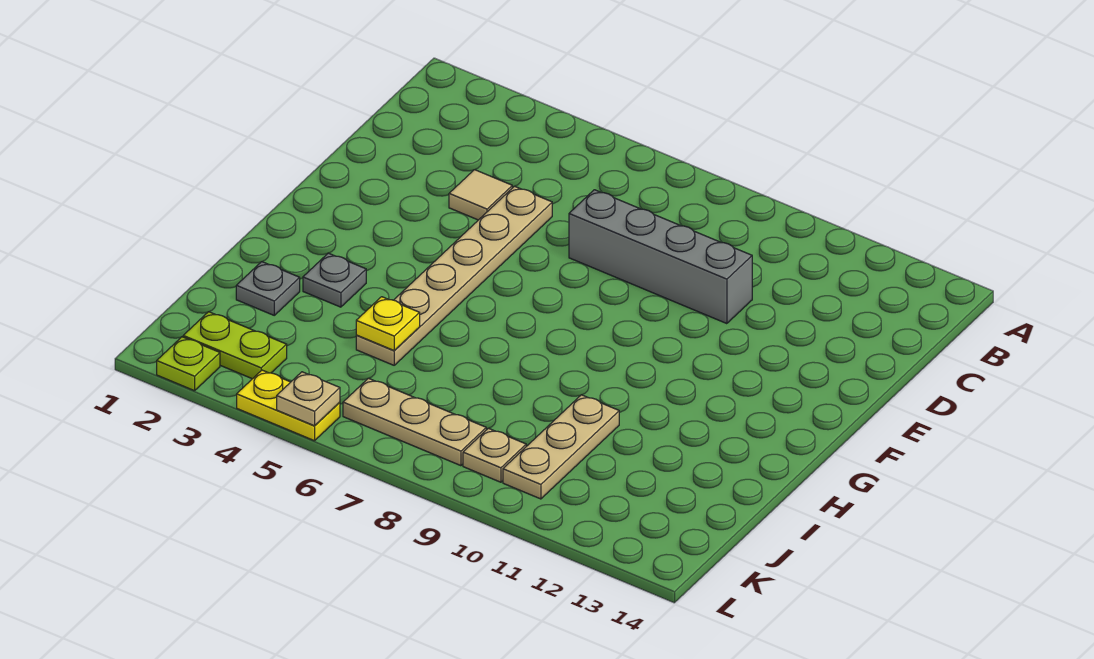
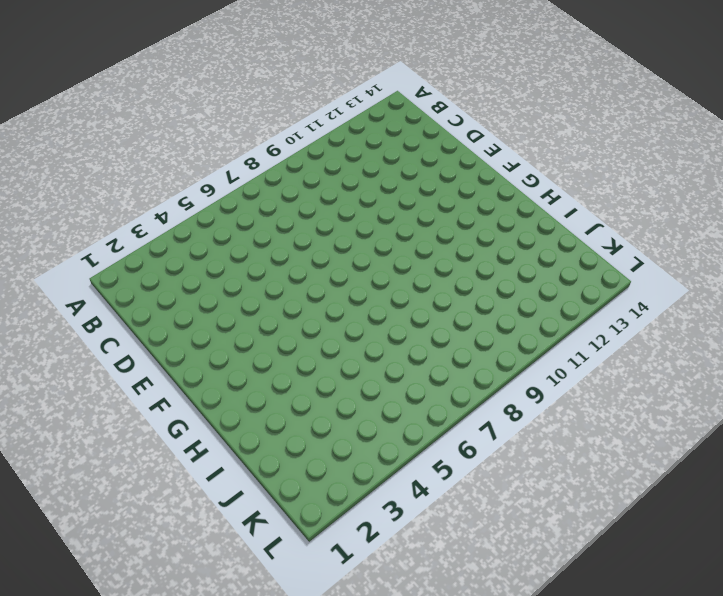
none -> tan 1x1 tile [449,170,512,220]
none -> tan 1x6 plate [356,186,552,365]
none -> grey 1x4 brick [569,190,752,324]

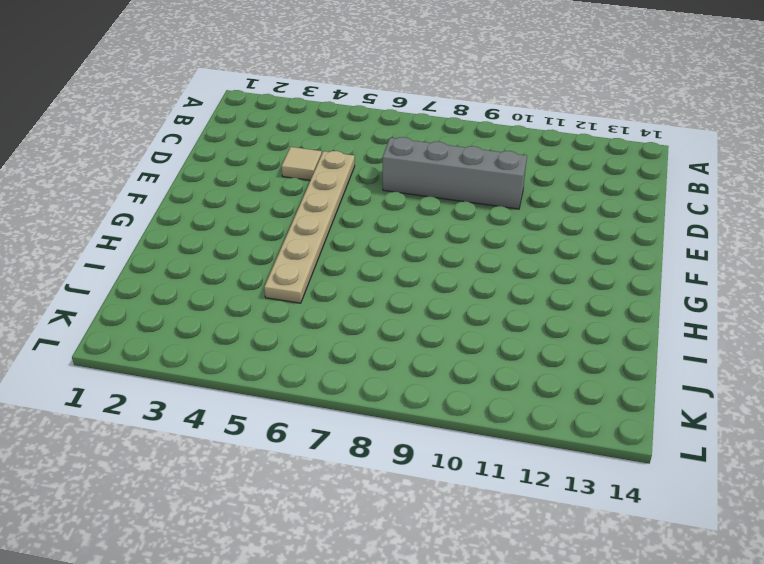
none -> grey 1x1 plate [303,253,366,307]
none -> grey 1x1 plate [236,262,300,315]
none -> tan 1x3 plate [503,395,619,499]

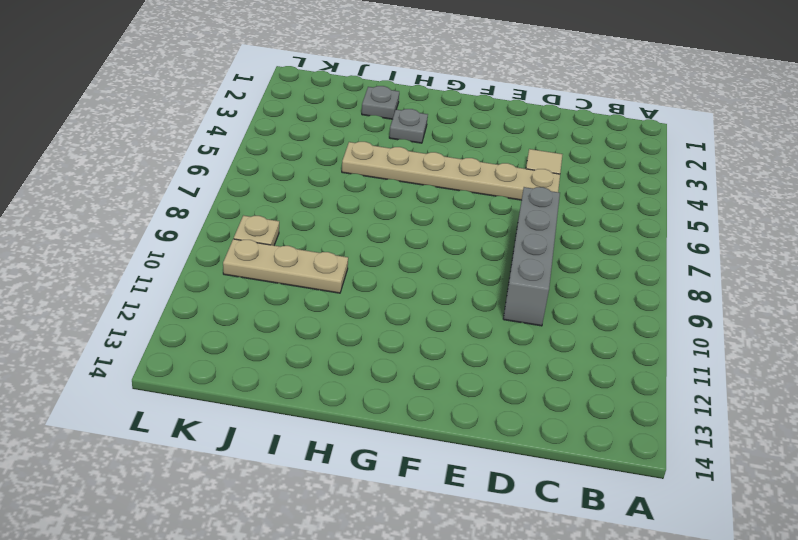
none -> lime 1x2 plate [183,312,287,379]
none -> tan 1x3 plate [343,378,486,466]
none -> lime 1x1 plate [157,337,220,391]

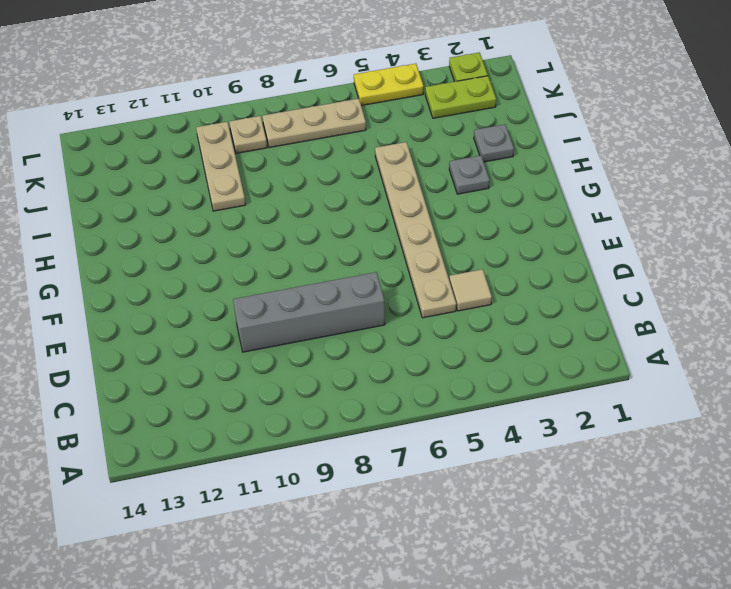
none -> yellow 1x1 plate [356,297,420,351]
none -> tan 1x1 plate [277,372,340,426]

